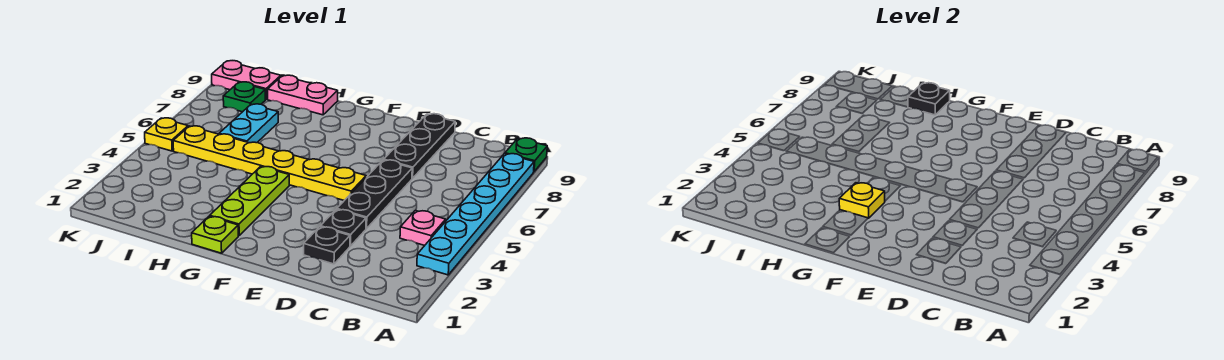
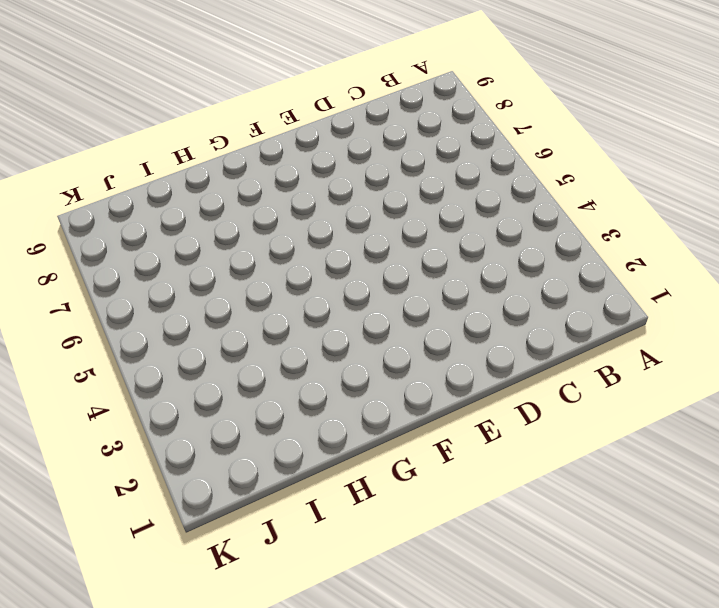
none -> cyan 1x6 plate [417,154,534,275]
none -> green 1x1 plate [505,138,547,172]
none -> pink 1x1 plate [400,211,446,245]

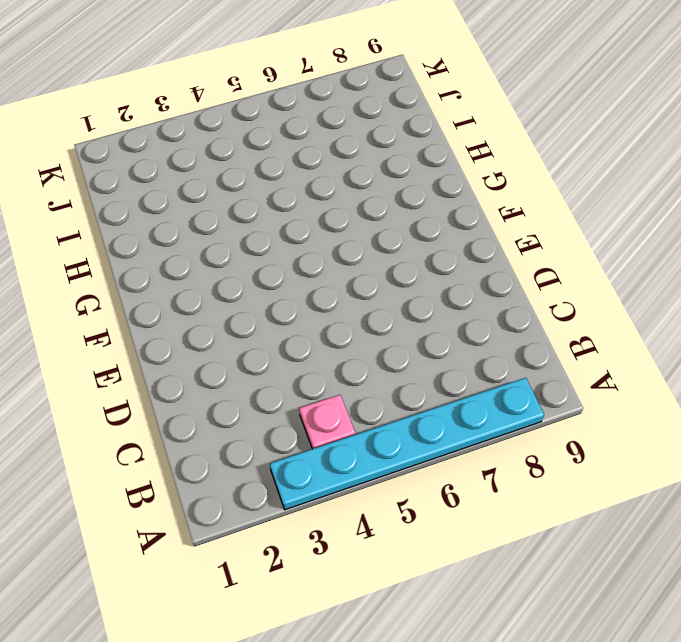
none -> green 1x1 plate [505,138,547,172]
none -> black 1x1 plate [304,227,350,264]
none -> black 1x1 plate [320,209,366,246]

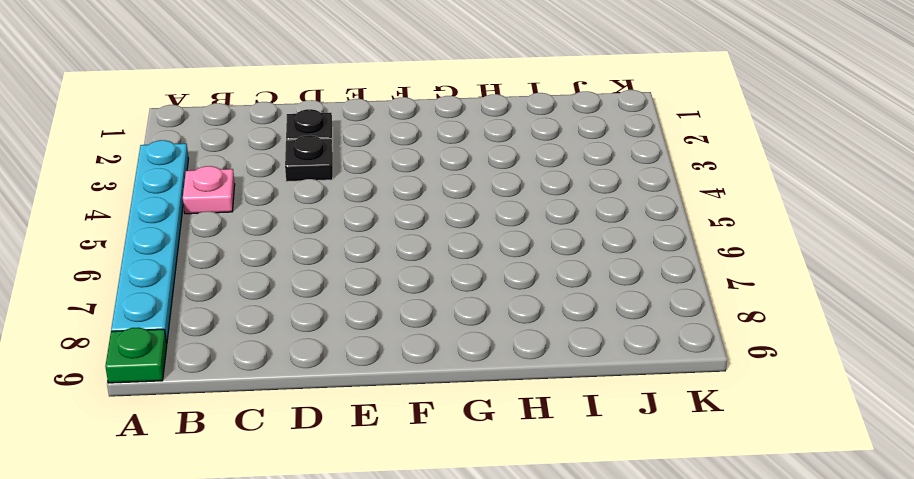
none -> black 1x3 plate [337,160,412,228]
none -> black 1x3 plate [384,114,455,178]
none -> yellow 1x6 plate [173,126,366,200]

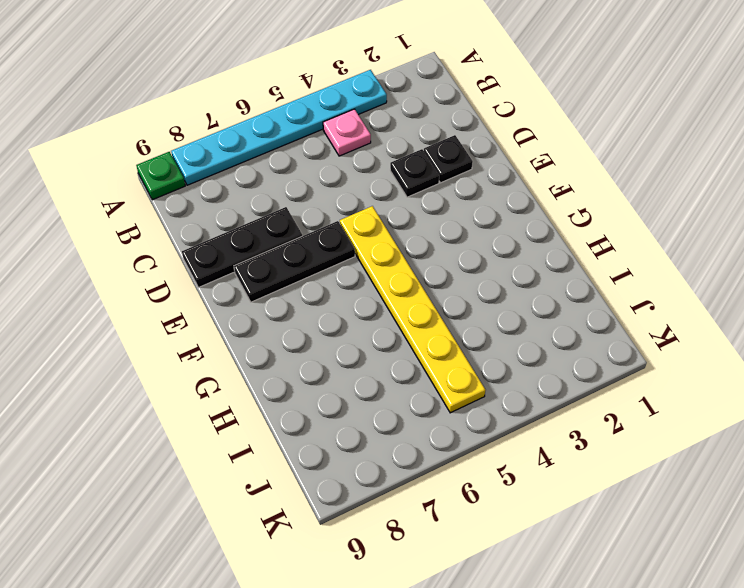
black 1x3 plate [234,221,355,302] -> black 1x3 plate moved to [337,160,412,228]
none -> lime 1x1 plate [192,216,238,253]
none -> lime 1x3 plate [210,166,289,235]
none -> pink 1x2 plate [267,75,338,115]

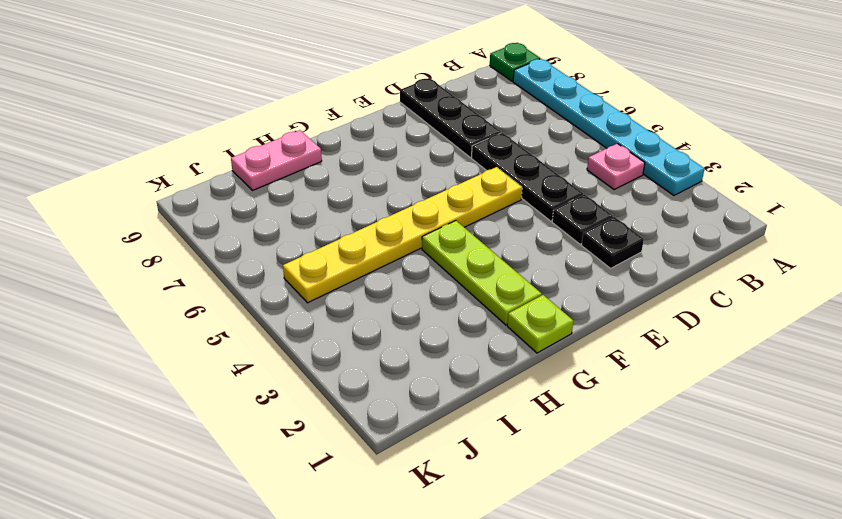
none -> cyan 1x2 plate [219,104,278,143]
none -> green 1x1 plate [223,82,266,112]
none -> pink 1x2 plate [212,61,281,99]

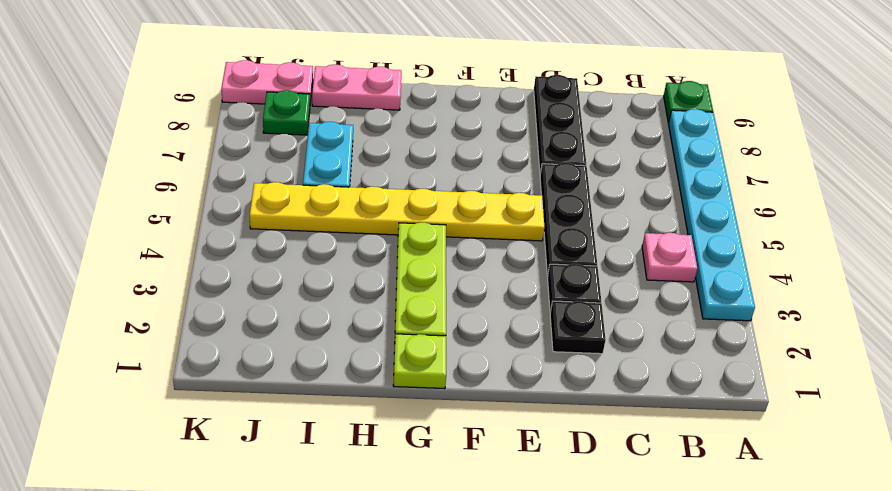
none -> yellow 1x1 plate [145,118,188,151]
none -> yellow 1x1 plate [839,183,885,218]
none -> black 1x1 plate [908,83,950,115]

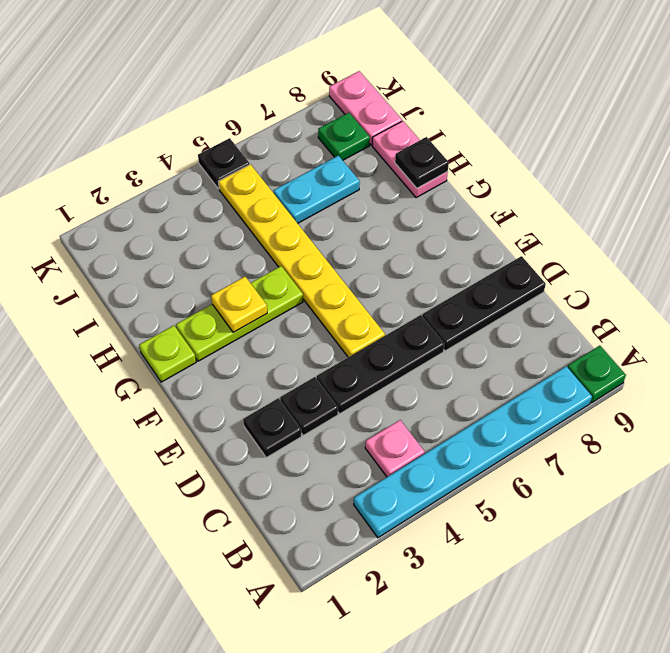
black 1x1 plate [198,138,250,189] -> yellow 1x1 plate [145,118,188,151]

